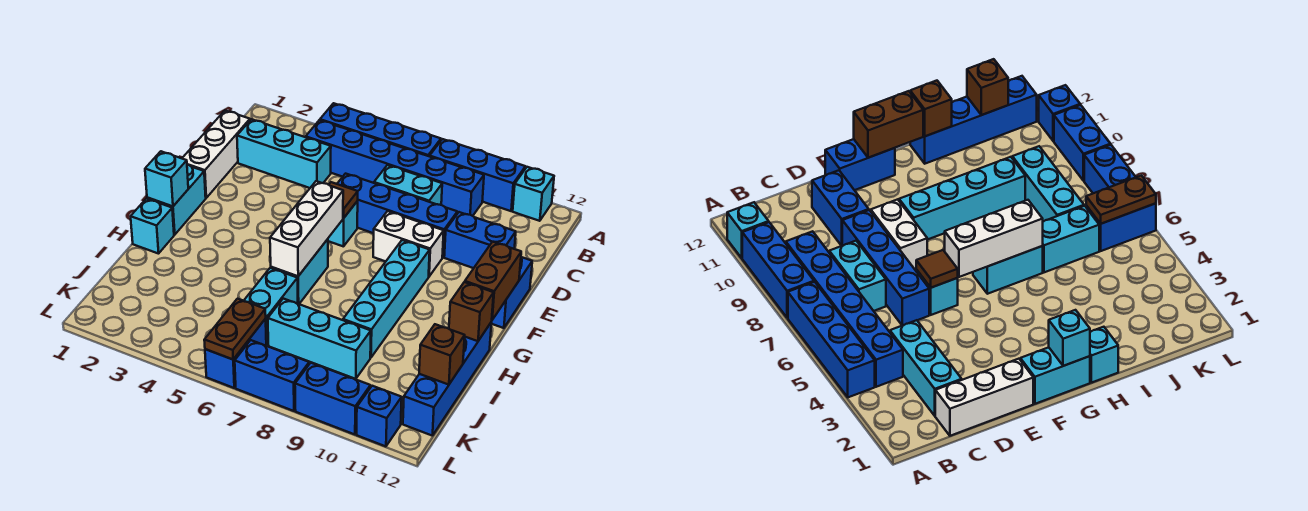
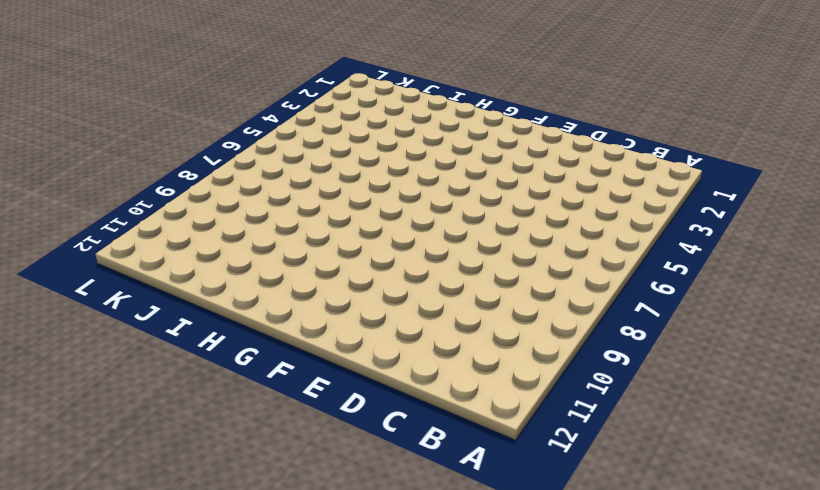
none -> blue 1x4 brick [320,103,441,156]
none -> blue 1x3 brick [430,139,525,211]
none -> cyan 1x1 brick [513,167,554,221]
none -> blue 1x6 brick [306,120,484,216]

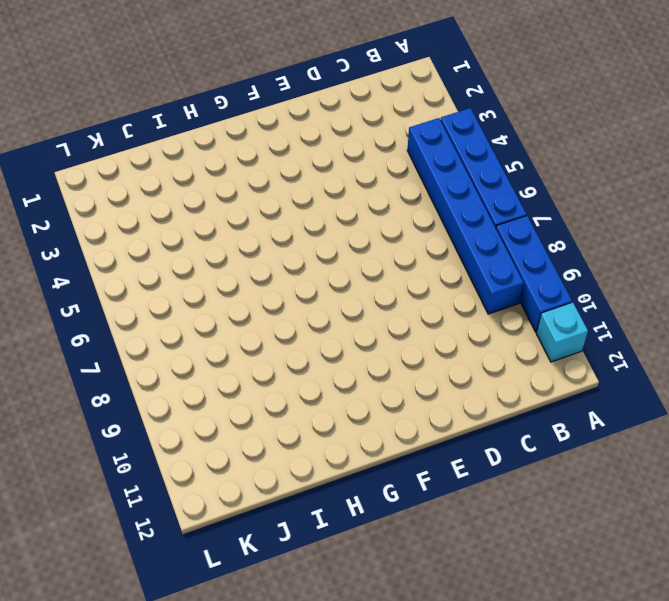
none -> white 1x3 brick [182,111,250,198]
none -> cyan 1x3 brick [237,119,331,188]
none -> cyan 1x2 brick [374,165,442,205]
none -> blue 1x4 brick [337,174,457,257]

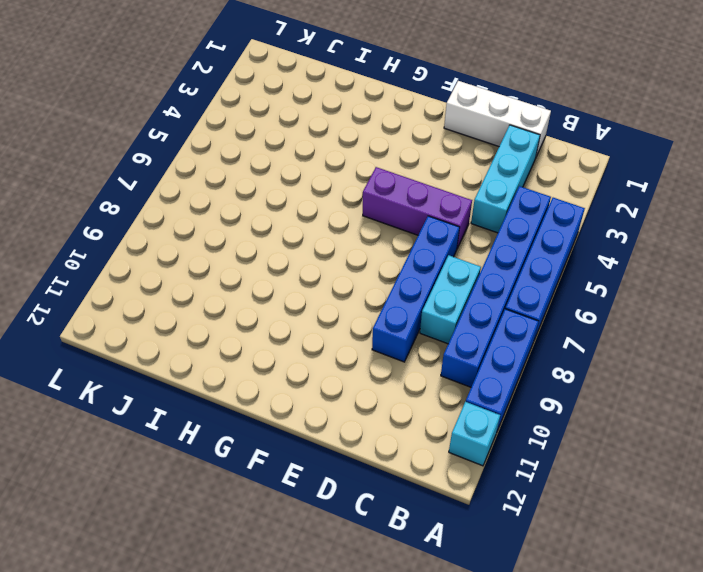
purple 1x3 brick [363,167,472,248] -> none
none -> blue 1x2 brick [444,212,516,268]
none -> cyan 1x1 brick [328,201,358,247]
none -> white 1x2 brick [373,211,444,276]
none -> blue 1x2 brick [491,257,532,328]

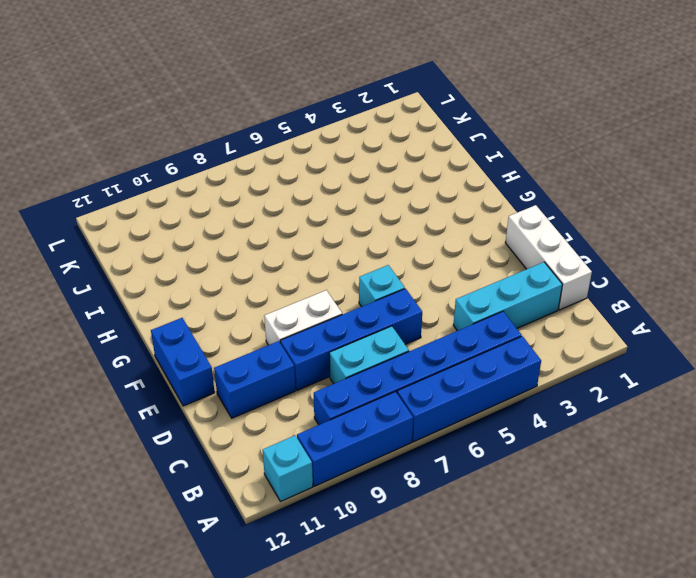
none -> cyan 1x2 brick [147,165,206,235]
none -> cyan 1x4 brick [343,240,430,358]
none -> cyan 1x2 brick [271,239,328,304]
none -> cyan 1x1 brick [131,199,174,254]

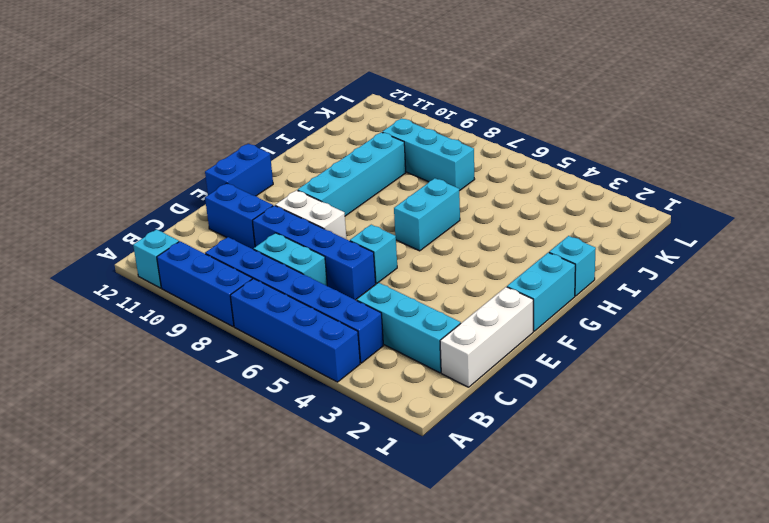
none -> blue 1x4 brick [403,322,492,436]
none -> cyan 1x2 brick [244,268,298,346]
none -> blue 1x2 brick [205,319,266,388]
none -> blue 1x2 brick [235,340,309,411]

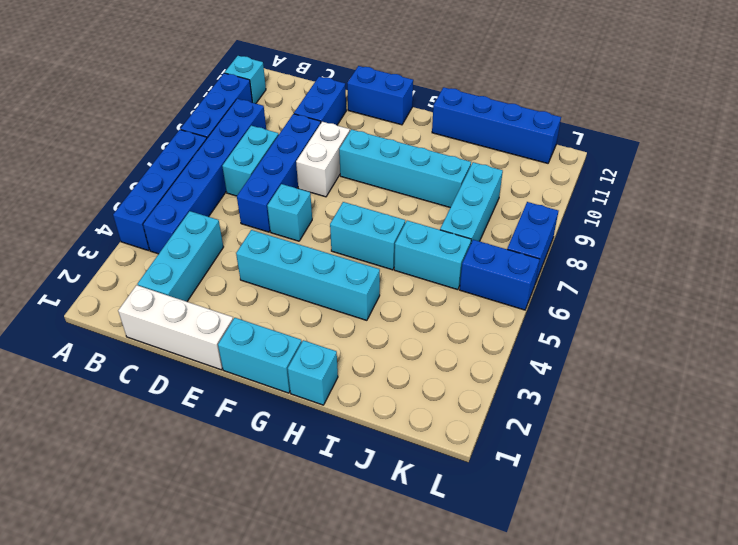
cyan 1x4 brick [236,230,380,320] -> none
none -> blue 1x2 brick [295,363,370,434]
none -> blue 1x1 brick [357,386,402,446]
none -> brown 1x1 tile [329,182,358,218]
none -> white 1x3 brick [270,181,343,276]

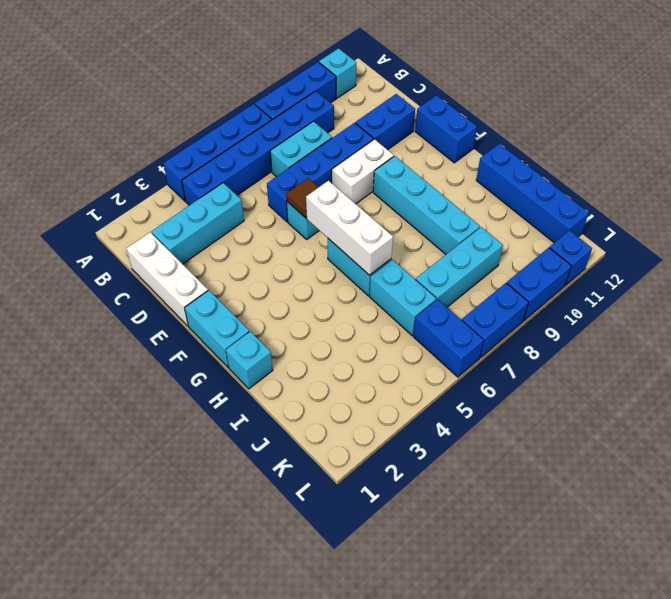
none -> brown 1x2 brick [465,242,521,320]
none -> cyan 1x1 brick [145,151,188,206]
none -> brown 1x1 brick [449,282,494,341]
none -> brown 1x1 brick [419,324,465,385]

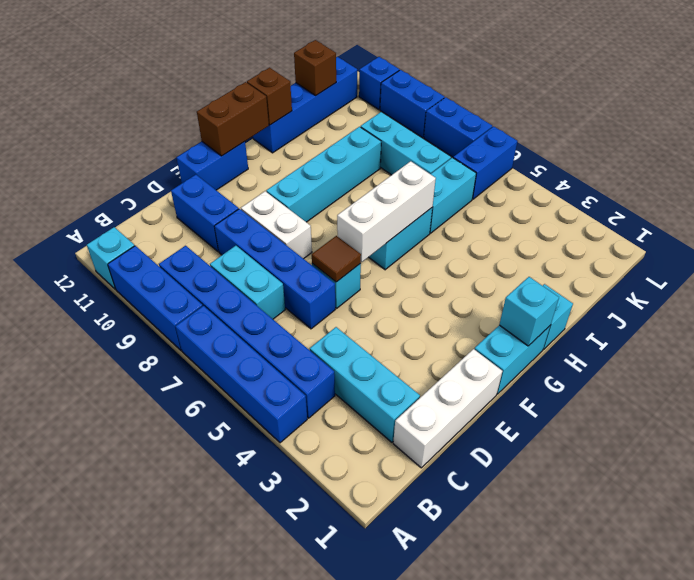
none -> brown 1x2 plate [204,299,266,359]

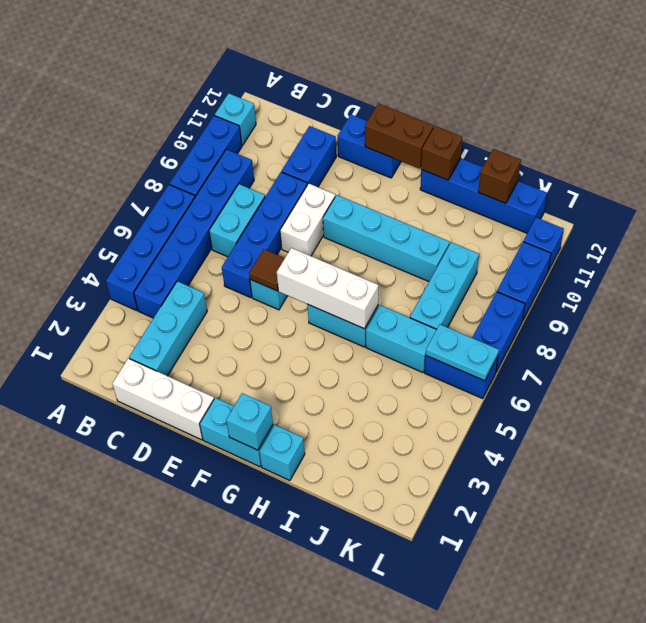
cyan 1x2 plate [426,324,499,381] -> brown 1x2 plate [204,299,266,359]

